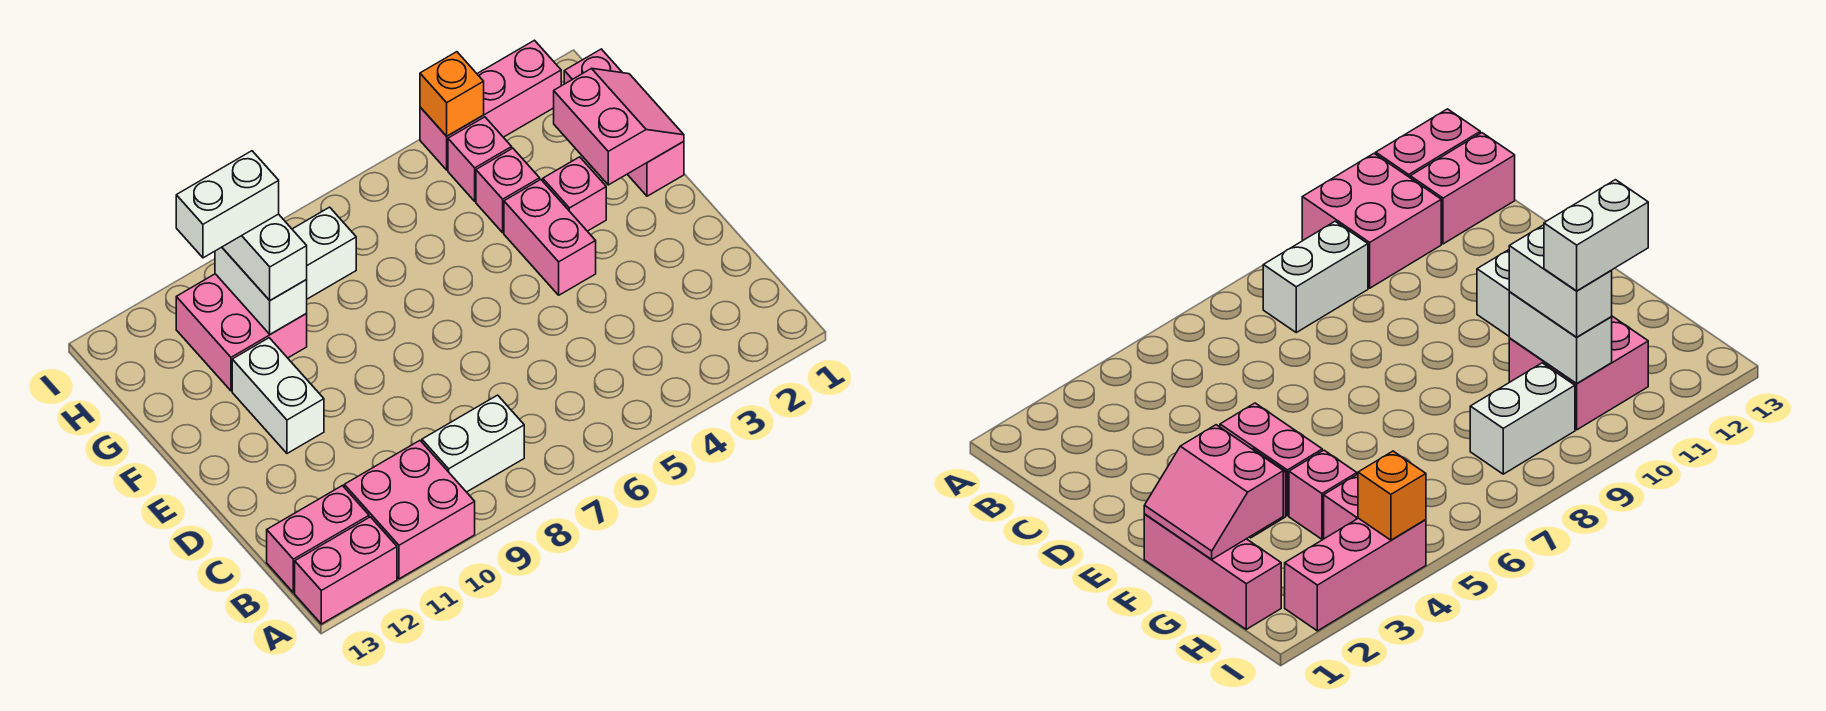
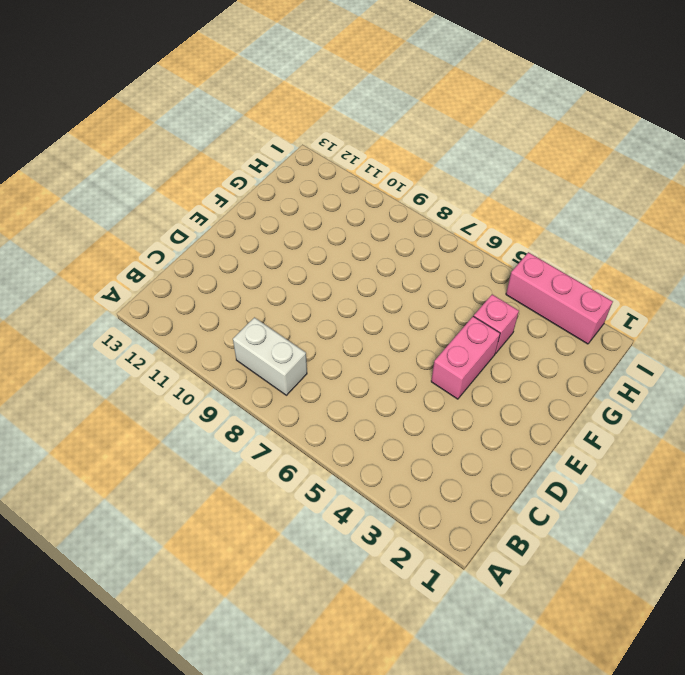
none -> pink 2x2 brick [344,441,475,579]
none -> pink 1x2 brick [295,517,397,624]
none -> pink 1x2 brick [267,486,369,593]

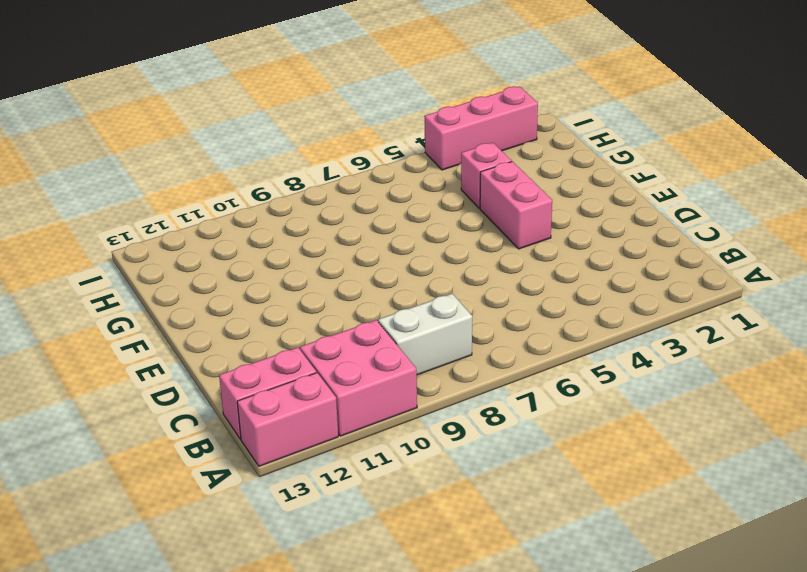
none -> white 1x2 brick [232,338,324,453]
none -> pink 1x3 brick [564,49,684,196]
none -> pink 1x1 brick [543,157,606,231]

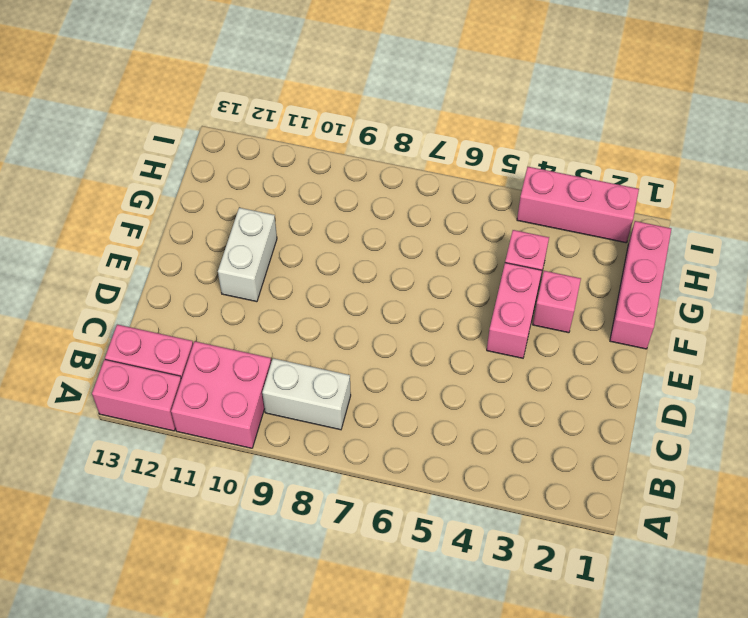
none -> pink 2x2 brick [176,274,307,391]
none -> pink 1x1 brick [448,117,512,201]
none -> white 1x2 brick [292,207,356,299]

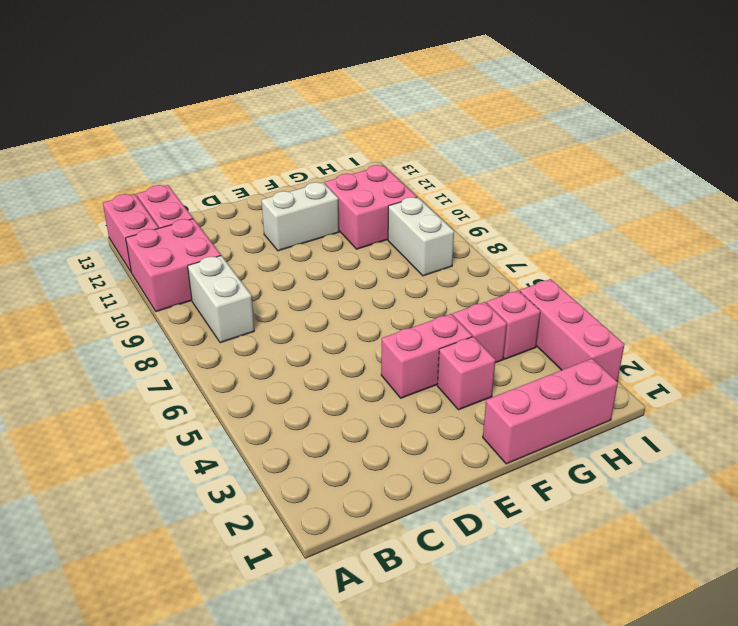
none -> pink 2x2 slope [554,68,684,185]
none -> white 1x2 brick [215,247,307,334]
none -> orange 1x1 brick [420,52,484,136]

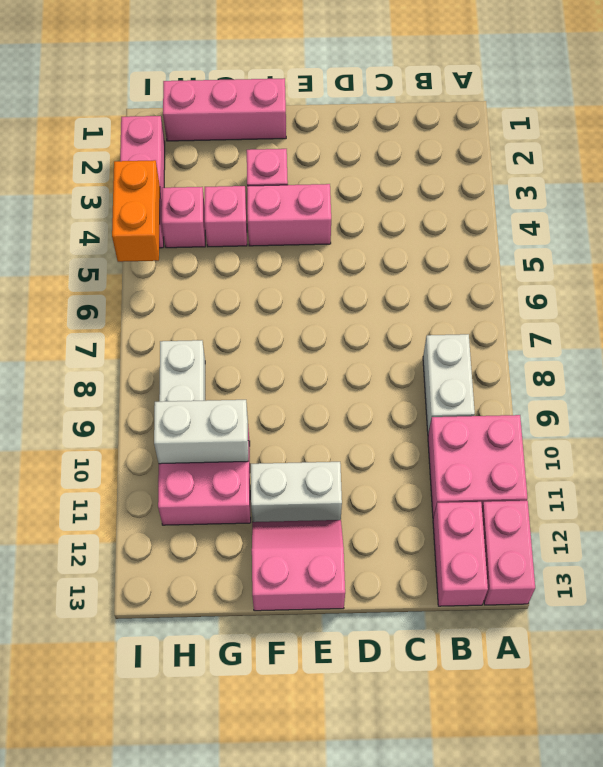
pink 2x2 slope [252,520,345,611] -> pink 2x2 slope moved to [554,68,684,185]
orange 1x2 brick [112,160,160,262] -> orange 1x1 brick [420,52,484,136]
none -> white 1x2 brick [222,214,307,300]
none -> white 1x2 brick [176,151,279,258]

